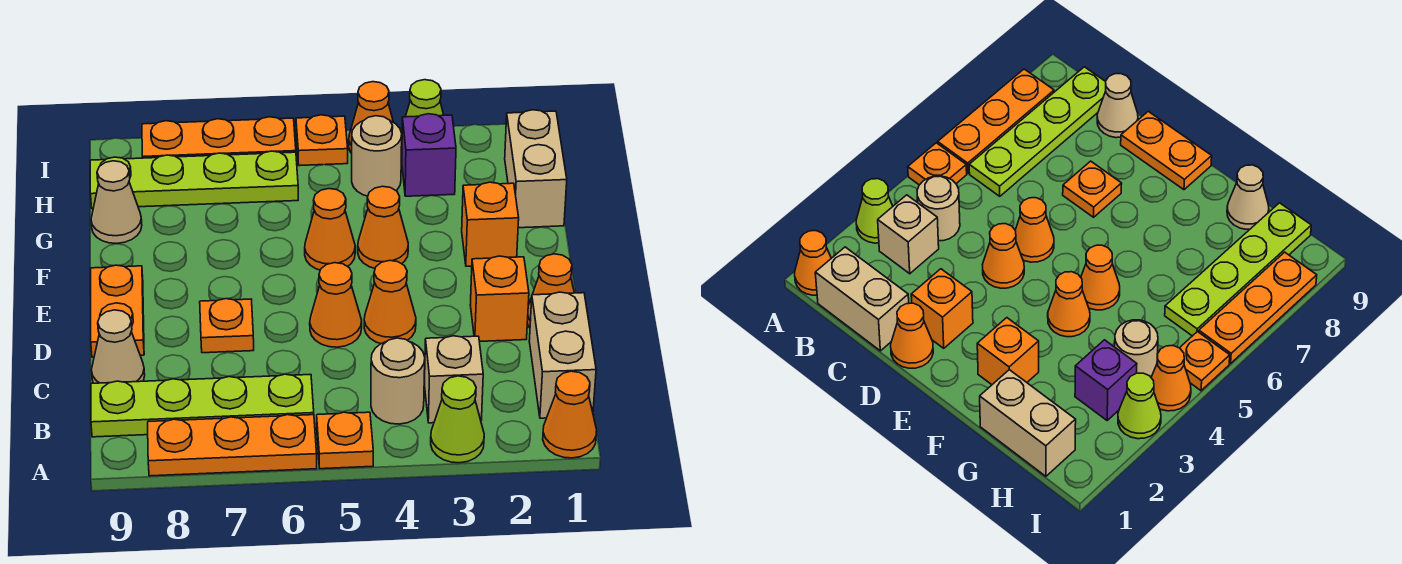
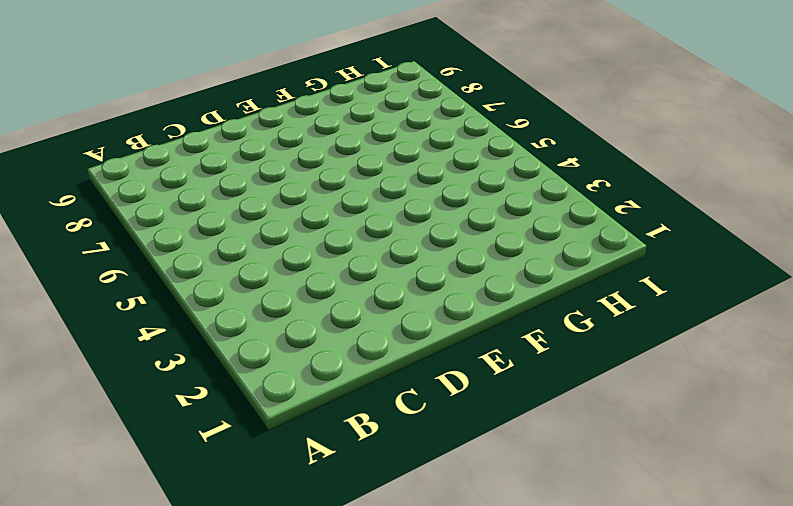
none -> orange 1x1 cone [543,371,597,458]
none -> lime 1x1 cone [431,376,484,463]
none -> orange 1x1 plate [317,412,373,469]

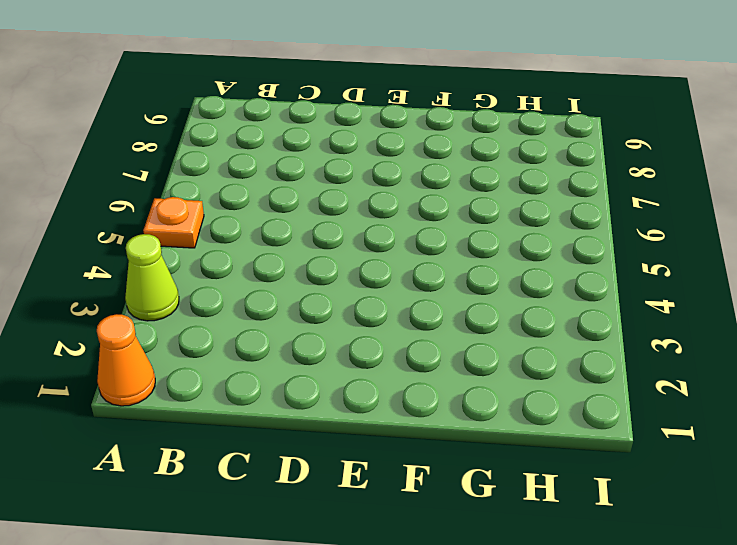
none -> orange 1x3 plate [148,415,317,476]
none -> tan 1x2 brick [529,292,596,418]
none -> tan 1x1 brick [425,336,483,423]

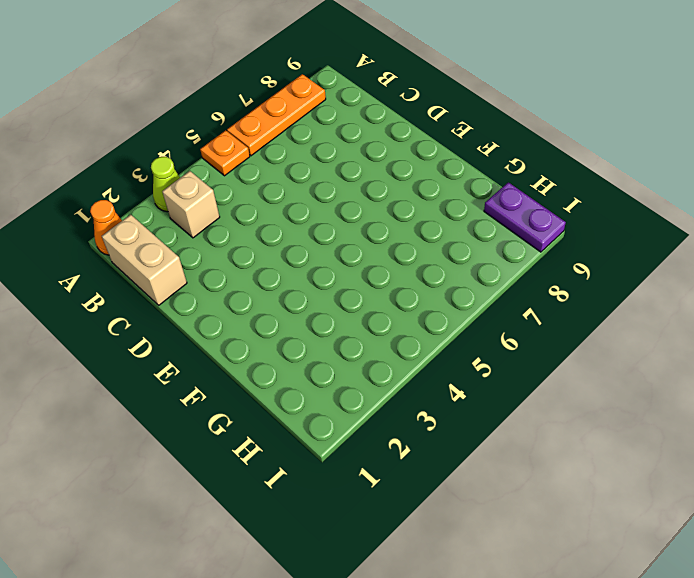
purple 1x2 plate [484,182,566,252] -> lime 1x4 plate [90,151,298,209]
none -> tan 1x1 round brick [371,338,425,424]
none -> lime 1x4 plate [91,374,314,437]
none -> tan 1x1 cone [91,310,145,383]

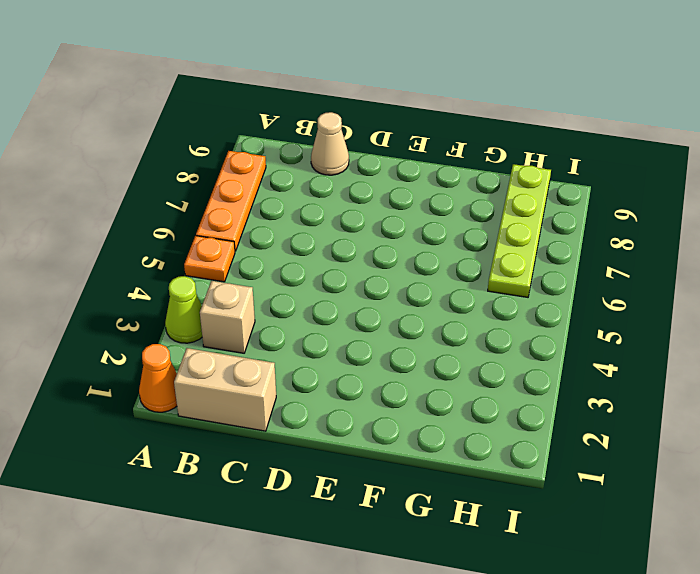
none -> tan 1x1 round brick [371,338,425,424]
none -> lime 1x4 plate [91,374,314,437]
none -> orange 1x1 cone [527,254,574,328]

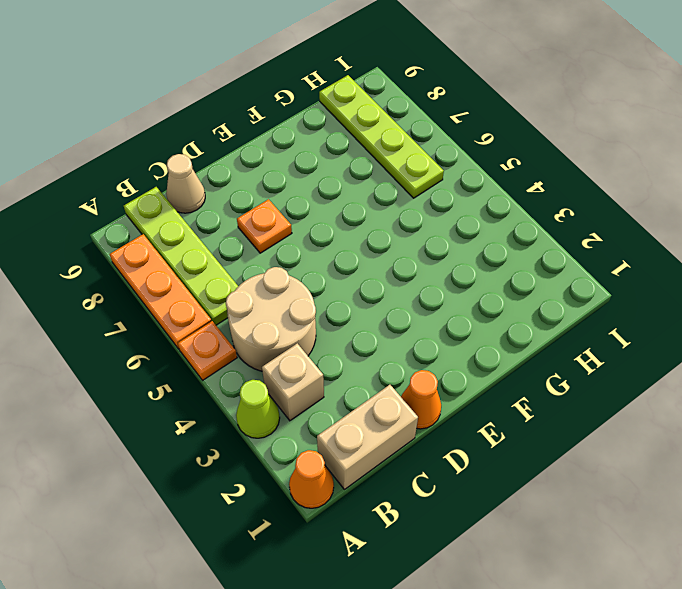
tan 2x2 round brick [226,267,316,371] -> tan 1x1 round brick [371,338,425,424]
none -> orange 1x1 brick [470,256,529,342]
none -> orange 1x1 cone [364,260,416,344]
none -> orange 1x1 cone [310,263,362,347]

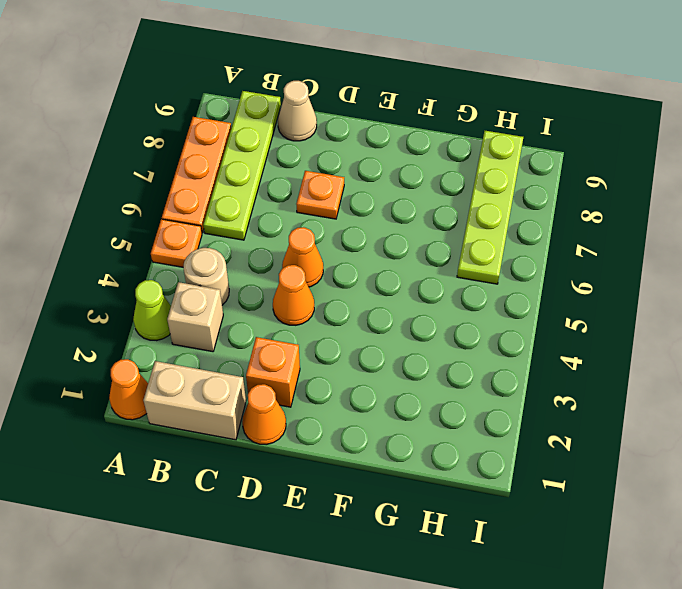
none -> orange 1x2 plate [91,265,144,357]
none -> orange 1x1 brick [462,182,519,266]
none -> orange 1x1 cone [358,186,408,268]

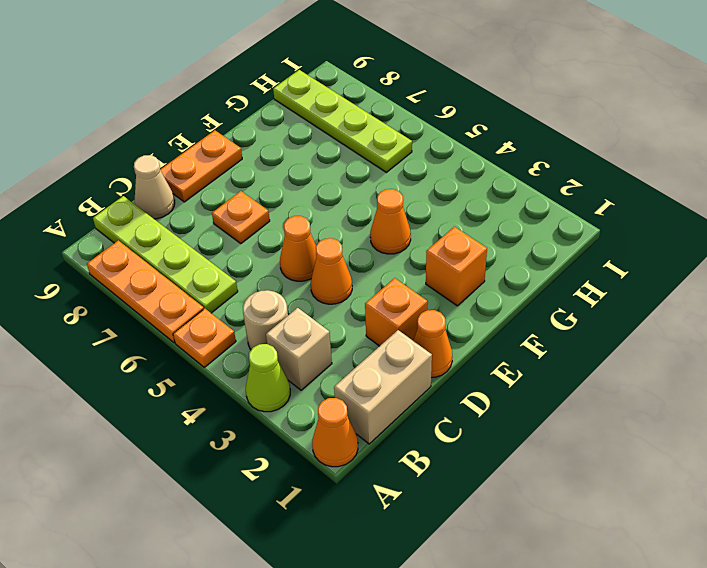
none -> orange 1x1 cone [305,189,355,270]
none -> tan 1x2 brick [505,110,567,228]
none -> tan 1x1 cone [91,161,142,243]

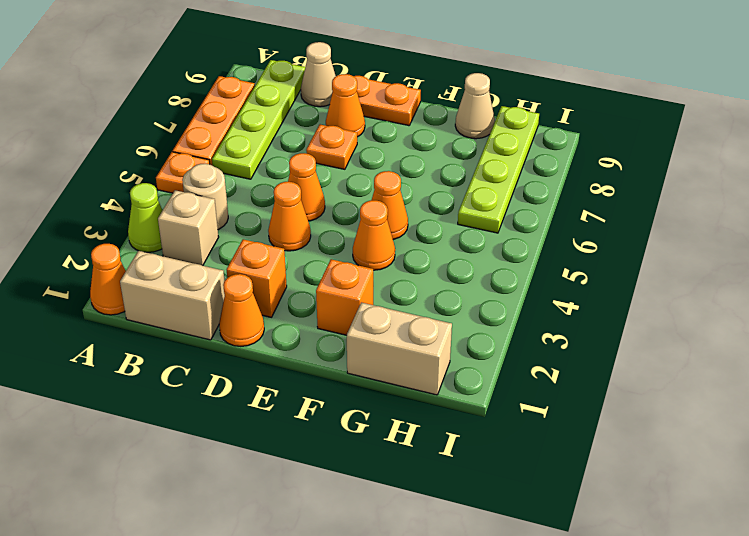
orange 1x1 cone [326,74,365,137] -> orange 1x1 cone moved to [349,82,393,153]
none -> purple 1x1 brick [402,114,456,196]
none -> tan 1x1 round brick [352,116,402,196]
none -> lime 1x1 cone [401,80,444,150]

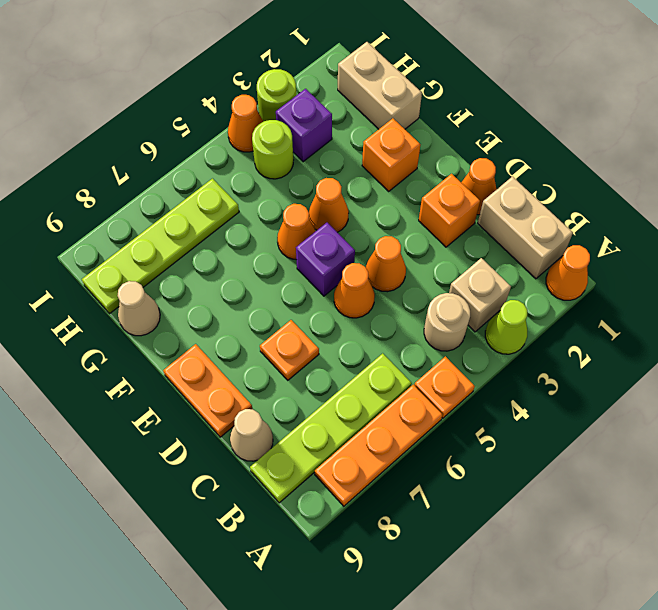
purple 1x1 brick [296,223,355,296] -> none
lime 1x1 round brick [252,120,293,179] -> tan 1x1 round brick [352,116,402,196]
lime 1x1 round brick [257,69,296,122] -> lime 1x1 cone [401,80,444,150]
none -> orange 1x1 plate [296,115,348,166]
none -> orange 1x3 plate [142,117,296,158]

